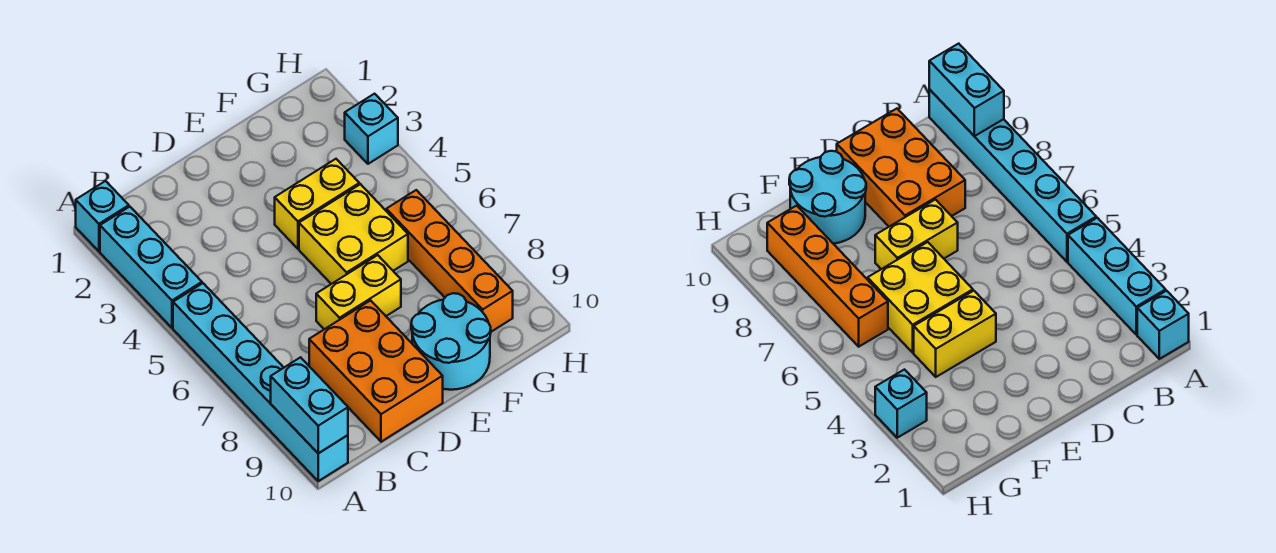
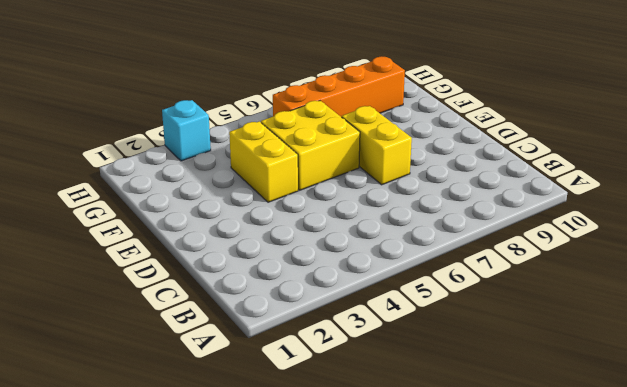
none -> cyan 1x1 brick [76,181,129,251]
none -> cyan 1x3 brick [100,207,202,328]

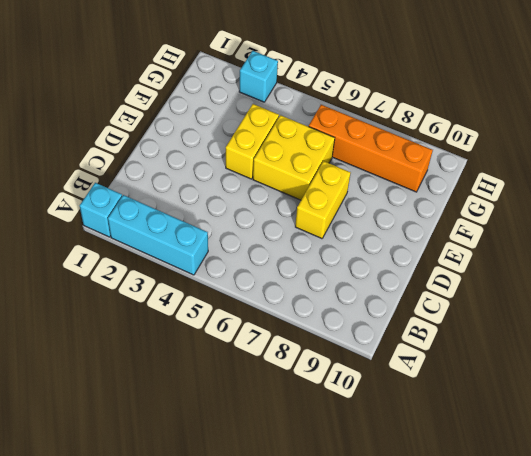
none -> cyan 1x6 brick [173,283,348,481]
none -> orange 2x3 brick [309,300,443,442]

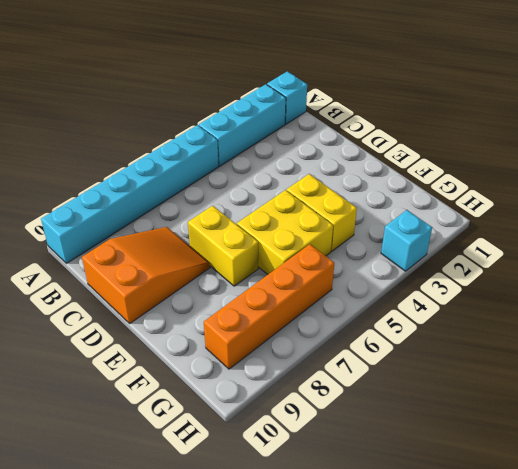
orange 2x3 slope [82,227,210,323] -> orange 2x3 brick [309,300,443,442]
none -> cyan 2x2 round brick [411,293,491,390]
none -> cyan 1x2 brick [271,357,348,453]

